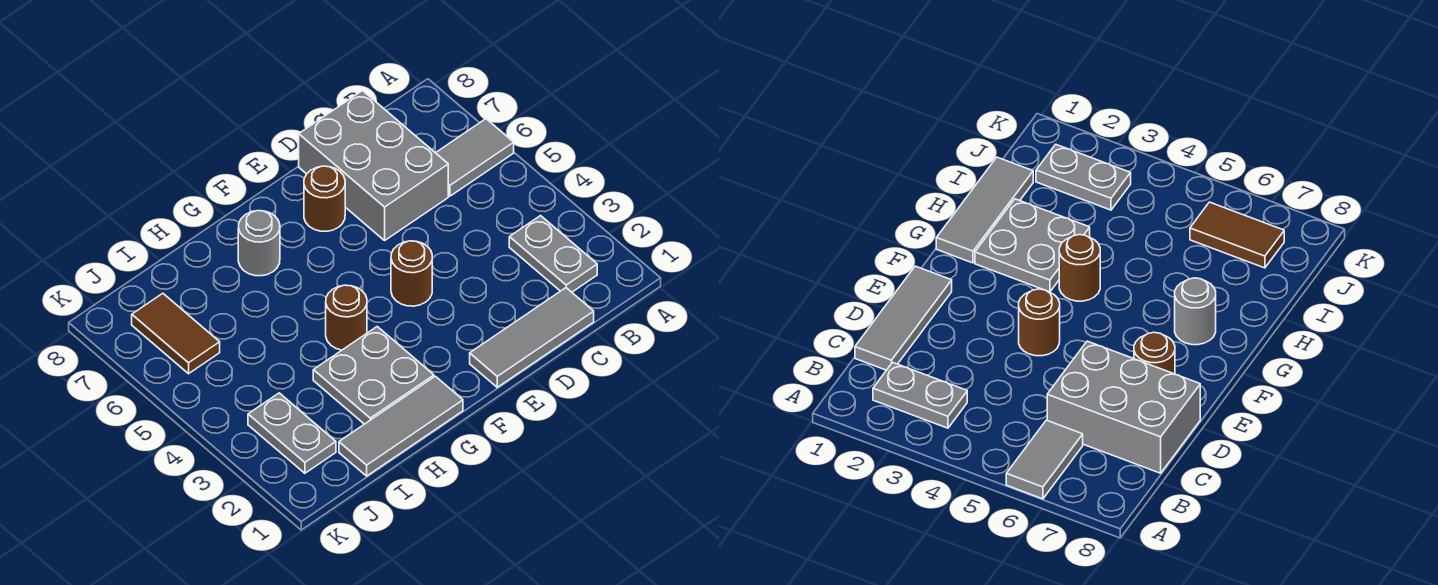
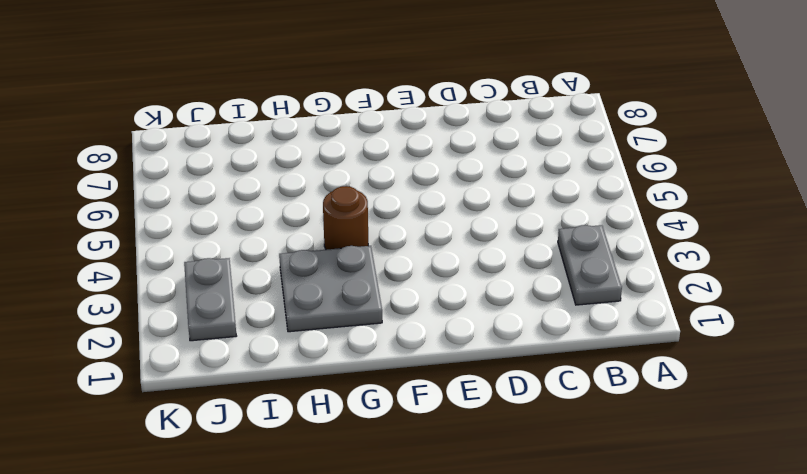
none -> grey 1x2 tile [436,119,514,196]
none -> grey 1x3 tile [470,288,594,387]
none -> grey 2x3 brick [299,91,448,240]

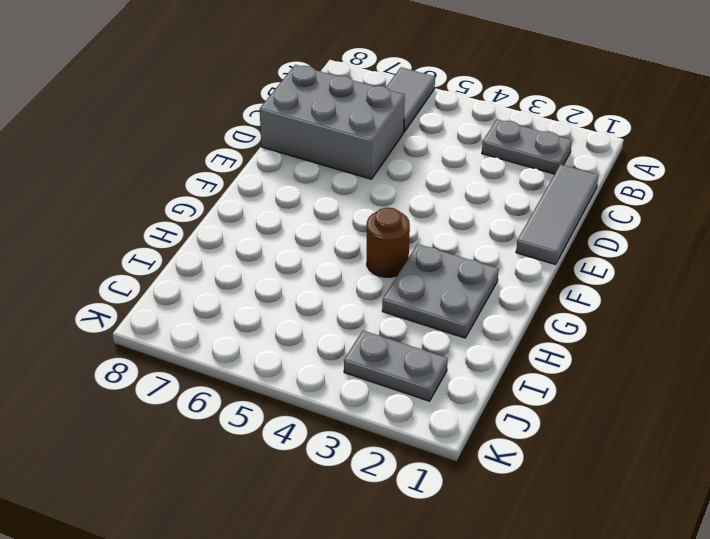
none -> brown 1x1 round brick [391,241,432,306]
none -> brown 1x1 round brick [304,166,345,231]
none -> grey 1x3 tile [339,376,463,476]

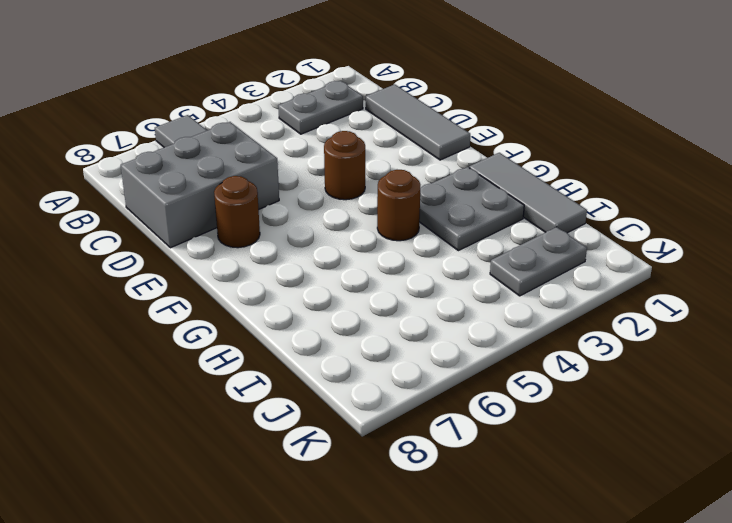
none -> grey 1x1 round brick [238,211,280,276]
none -> brown 1x2 tile [132,293,220,374]

